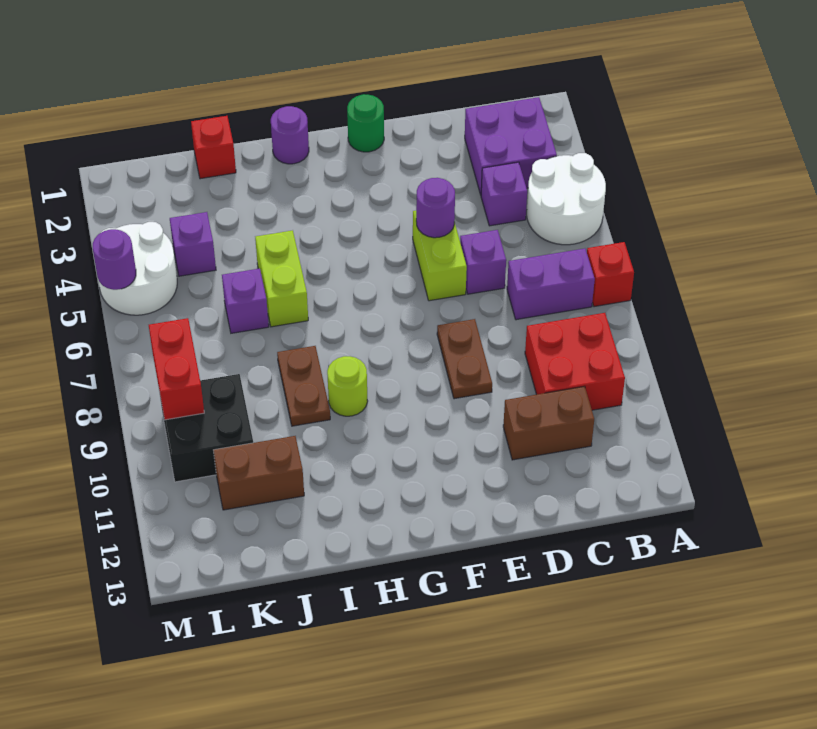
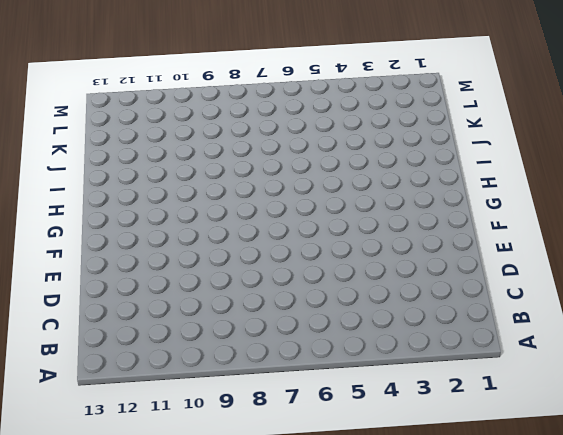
none -> white 2x2 round brick [527,153,606,245]
none -> red 1x1 brick [587,242,634,307]
none -> purple 2x2 brick [465,97,557,195]

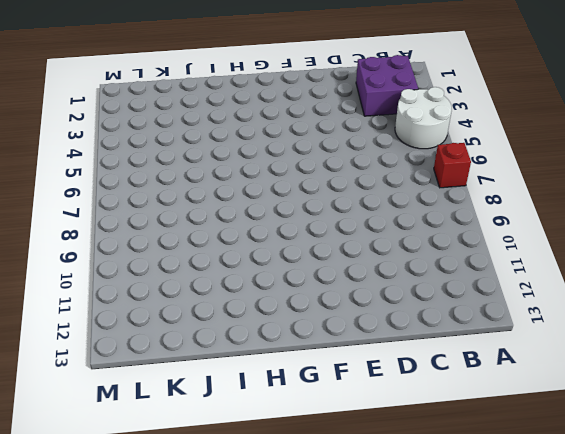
none -> purple 1x2 brick [507,249,595,320]
none -> red 2x2 brick [525,313,625,410]
none -> purple 1x1 brick [481,162,527,226]

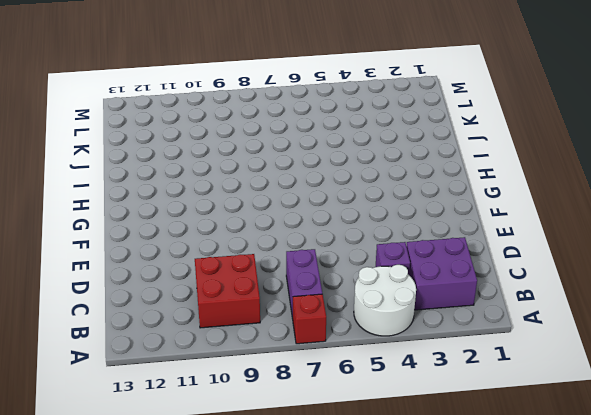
none -> brown 1x2 brick [503,386,594,460]
none -> purple 1x1 brick [460,230,506,294]
none -> lime 1x2 brick [413,211,467,301]

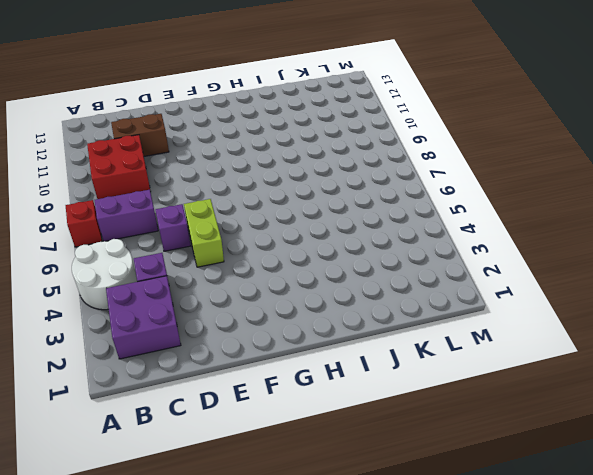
none -> brown 1x2 plate [437,319,492,399]
none -> green 1x1 round brick [347,94,384,152]
none -> purple 1x1 round brick [271,106,309,164]

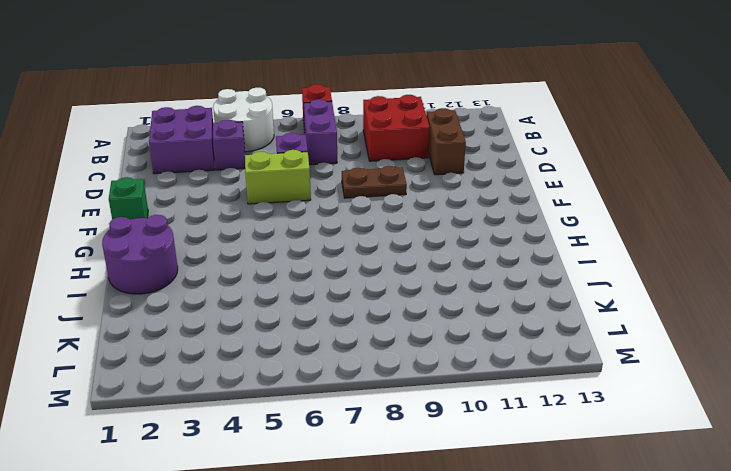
green 1x1 brick [109,177,148,220] -> green 1x1 round brick [347,94,384,152]
purple 2x2 round brick [102,215,178,294] -> purple 1x1 round brick [271,106,309,164]
none -> lime 1x1 round brick [327,356,368,416]
none -> lime 1x2 brick [255,230,308,327]
none -> brown 1x2 plate [277,346,330,426]

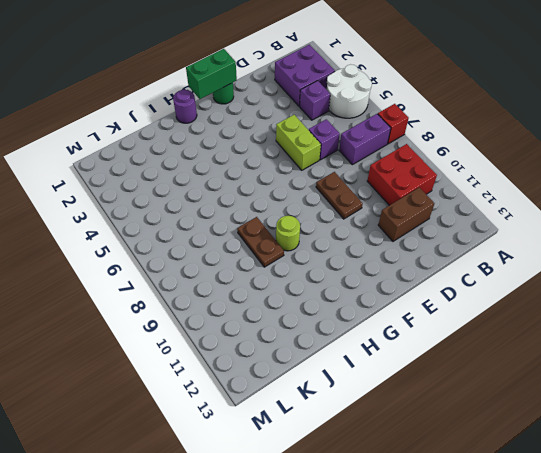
green 1x2 brick [186,49,237,99] -> none
none -> lime 1x2 brick [255,230,308,327]
none -> red 1x1 brick [191,116,236,179]
none -> purple 1x1 brick [222,269,269,333]

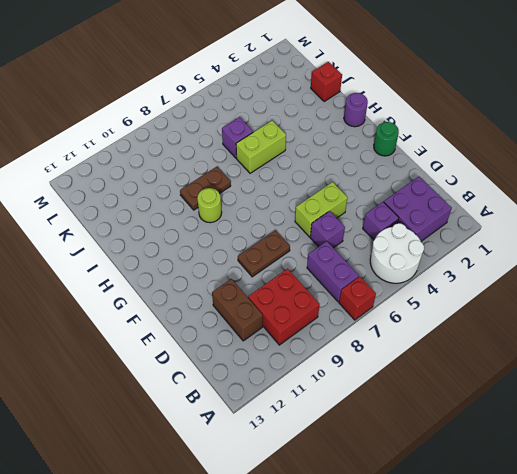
none -> brown 1x2 brick [214,436,304,510]
none -> purple 1x1 brick [170,212,216,276]
none -> black 2x2 brick [160,374,253,482]

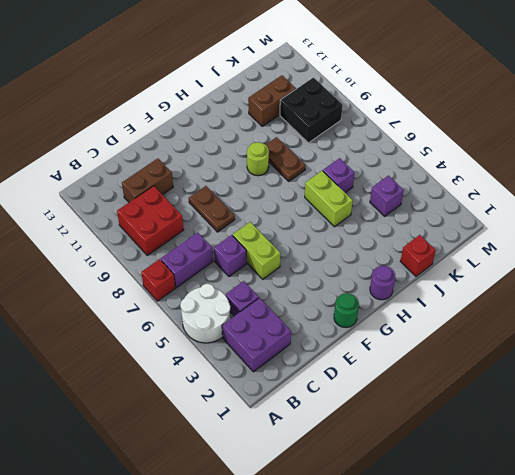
none -> white 2x2 round brick [98,222,177,315]
none -> purple 1x1 round brick [416,178,455,238]
none -> red 1x2 brick [149,318,204,420]

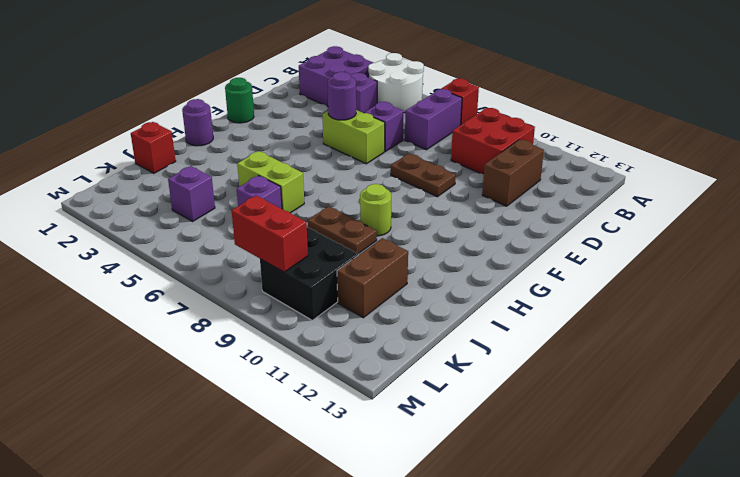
none -> white 2x2 round brick [98,222,177,315]
none -> purple 1x1 round brick [93,229,136,290]

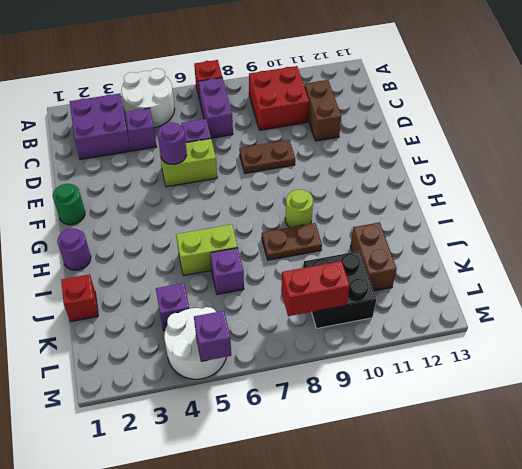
purple 1x1 brick [194,311,231,362] -> purple 1x1 round brick [93,229,136,290]

